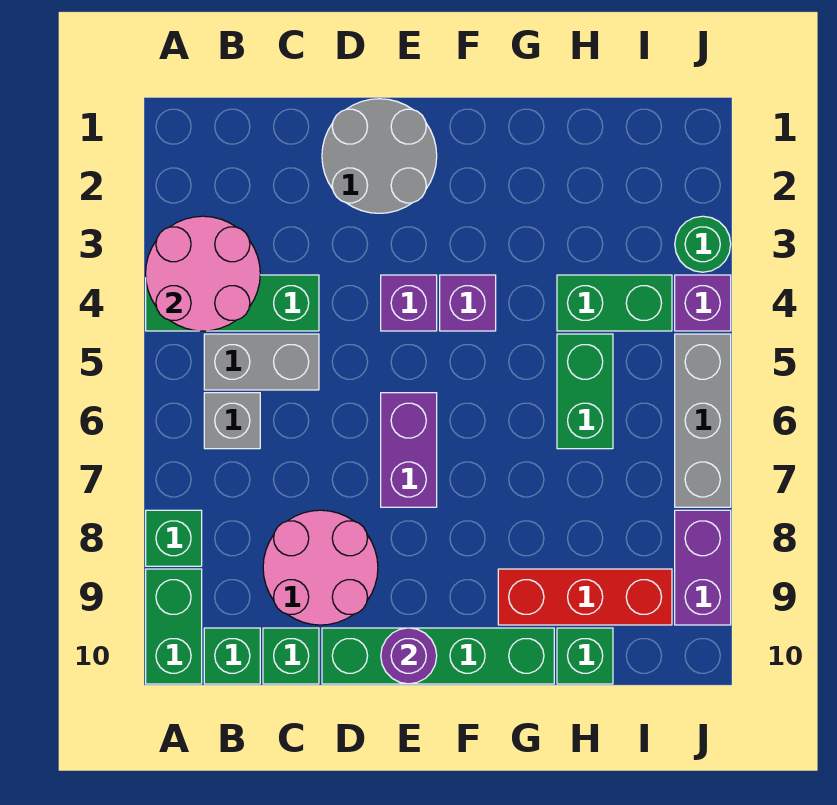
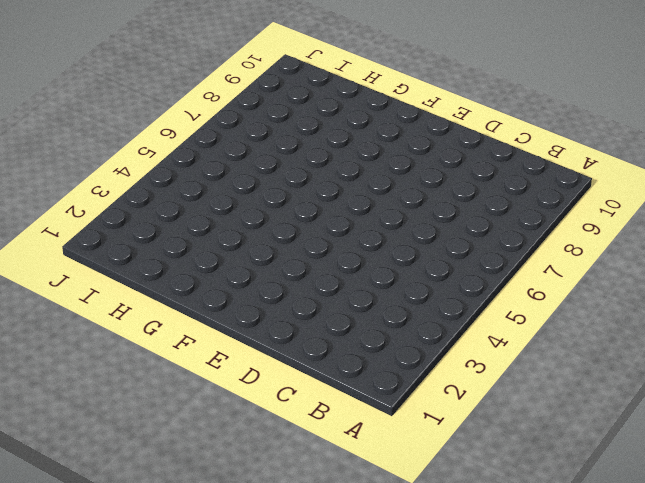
none -> green 1x3 brick [146,275,319,331]
none -> green 1x1 brick [146,510,202,566]
none -> green 1x2 brick [146,569,202,684]

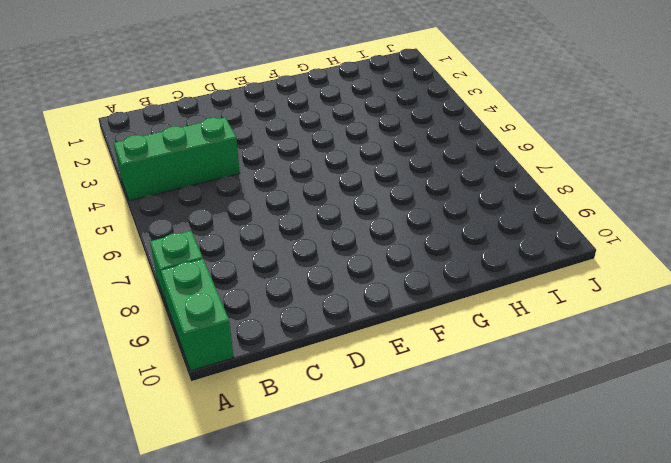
none -> grey 1x2 brick [204,334,319,390]
none -> grey 1x1 brick [204,393,260,449]
none -> green 1x1 brick [204,628,260,684]

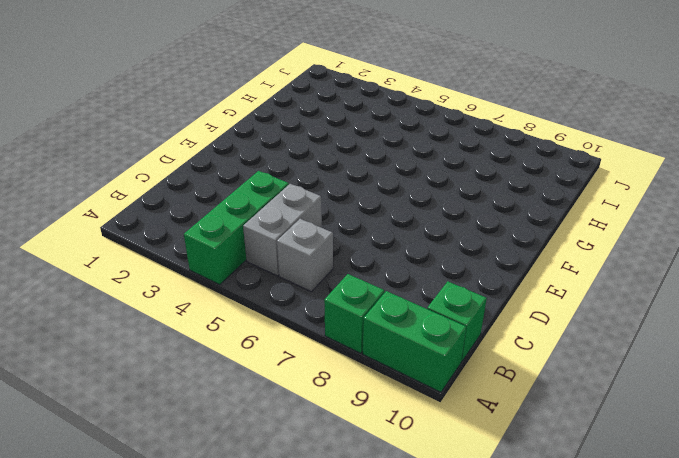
none -> pink 2x2 round brick [263,510,378,625]
none -> green 1x1 brick [263,628,319,684]
none -> grey 2x2 round brick [322,99,437,213]

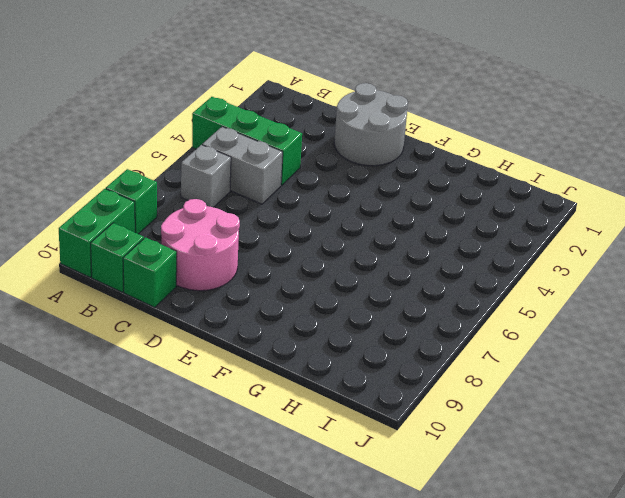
none -> green 1x4 brick [322,628,554,684]
none -> purple 1x1 brick [381,275,437,331]
none -> purple 1x2 brick [381,393,437,507]

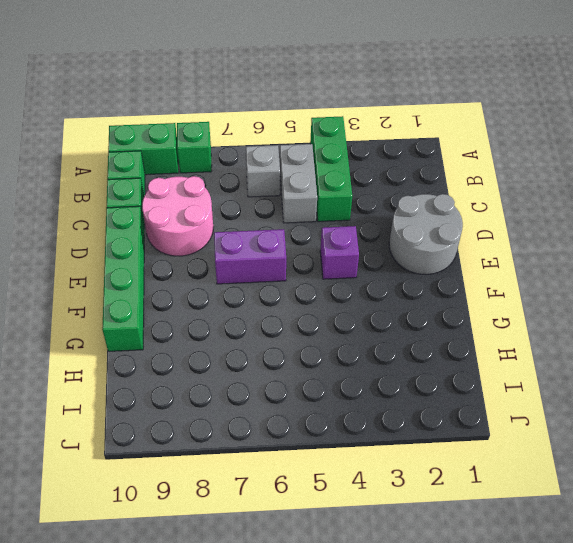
none -> purple 1x1 brick [440,275,496,331]
none -> red 1x3 brick [498,569,672,625]
none -> green 1x2 brick [557,275,672,331]

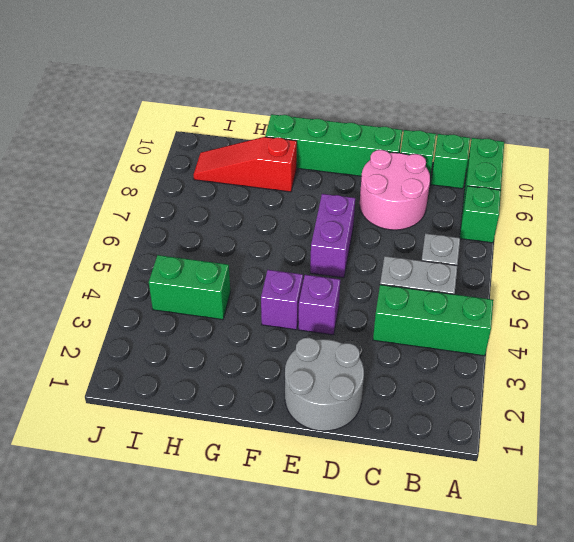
red 1x3 slope [194,137,297,192] -> red 1x3 brick [498,569,672,625]
none -> green 1x2 brick [557,334,613,449]
none -> green 1x1 brick [557,628,613,684]
none -> green 1x1 round brick [675,216,731,272]

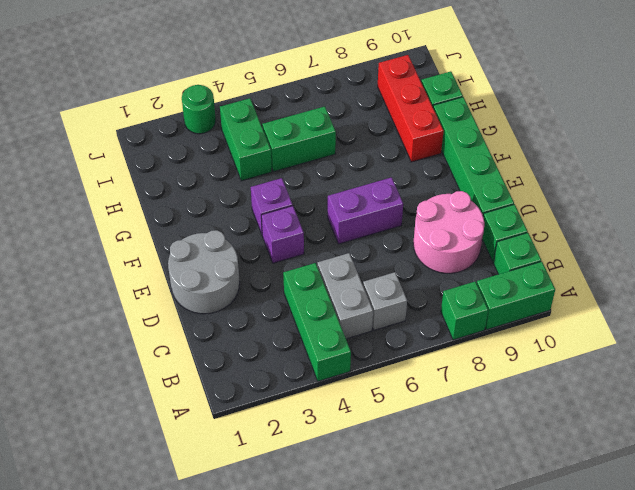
none -> purple 1x1 brick [675,275,731,331]
none -> grey 1x3 brick [675,334,731,507]
none -> purple 1x2 brick [675,510,731,625]

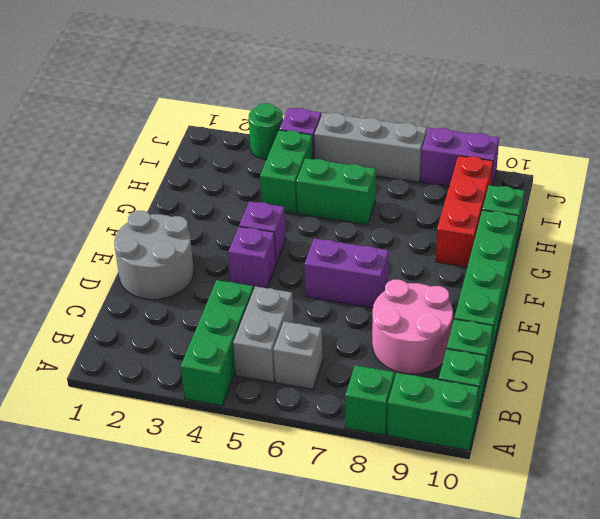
none -> pink 2x2 round brick [146,216,260,331]
none -> purple 1x1 round brick [381,628,437,684]

